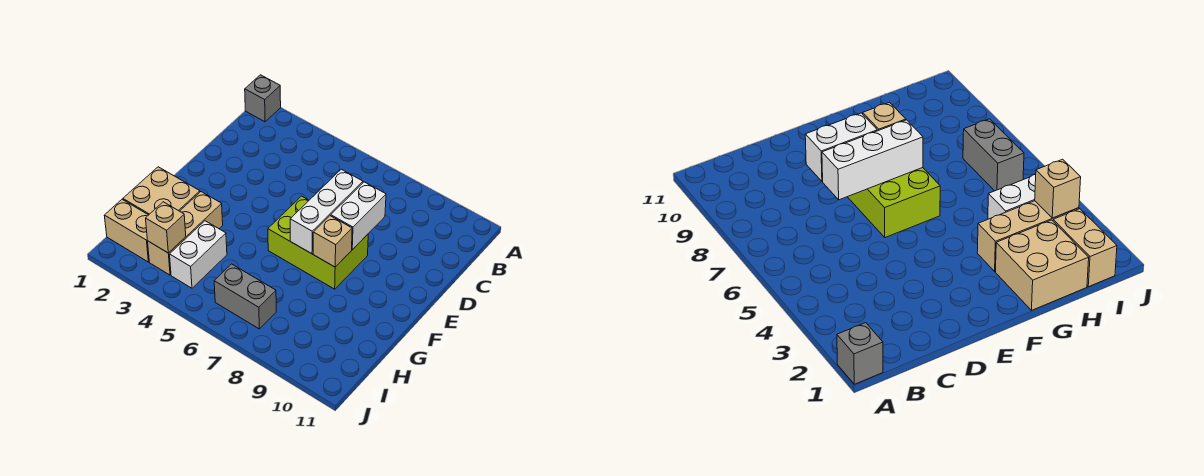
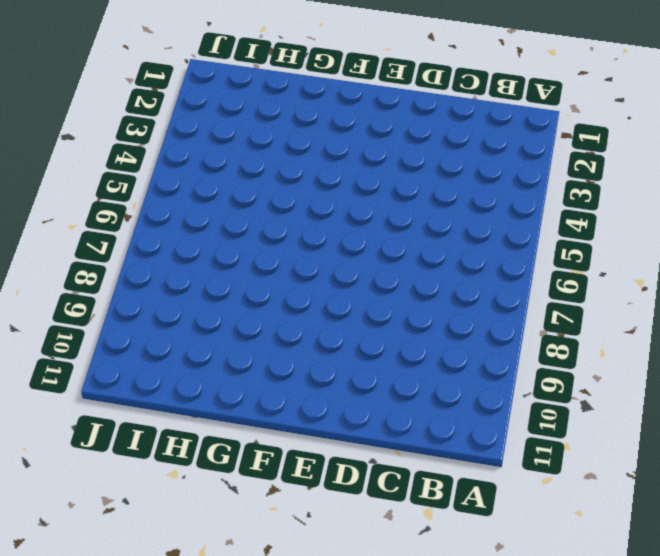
none -> grey 1x1 brick [245,75,281,122]
none -> lime 2x3 brick [268,196,368,289]

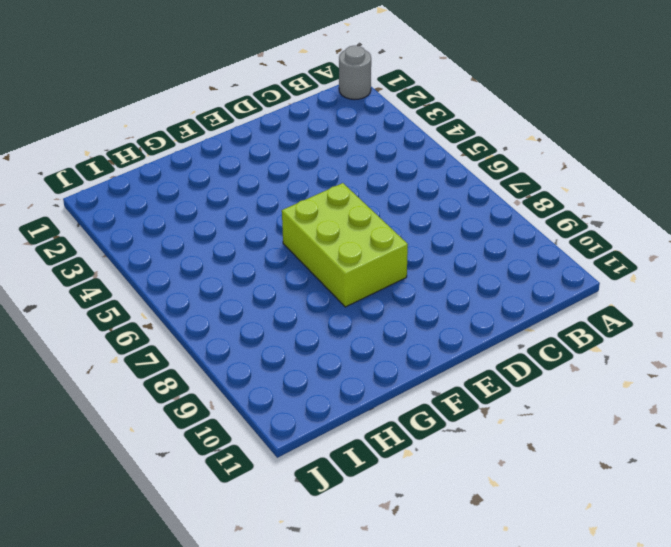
grey 1x1 round brick [339,46,371,100] -> grey 1x1 brick [245,75,281,122]
none -> tan 2x2 brick [123,167,200,215]
none -> tan 1x3 brick [148,192,223,275]

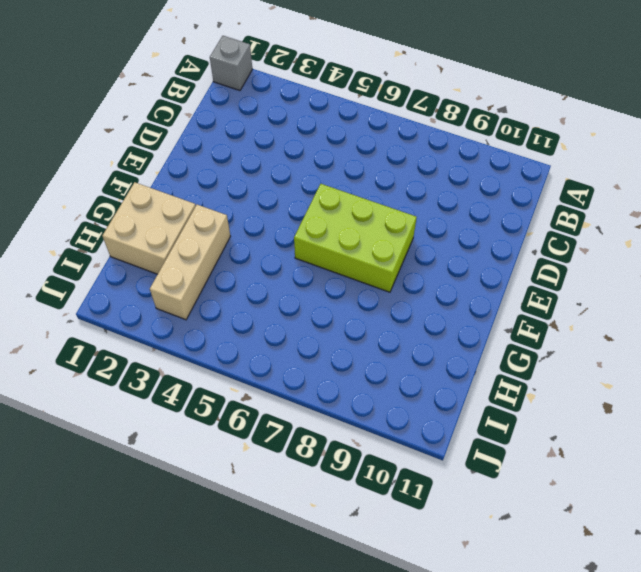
none -> white 1x2 brick [170,221,227,288]
none -> tan 1x2 brick [104,200,149,262]

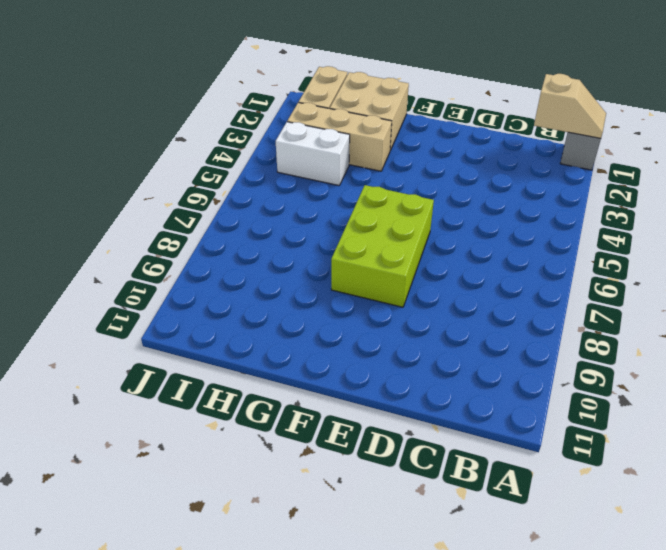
tan 1x2 slope [534,74,606,138] -> none
none -> grey 1x2 brick [214,264,276,329]
none -> white 1x3 brick [290,169,363,254]

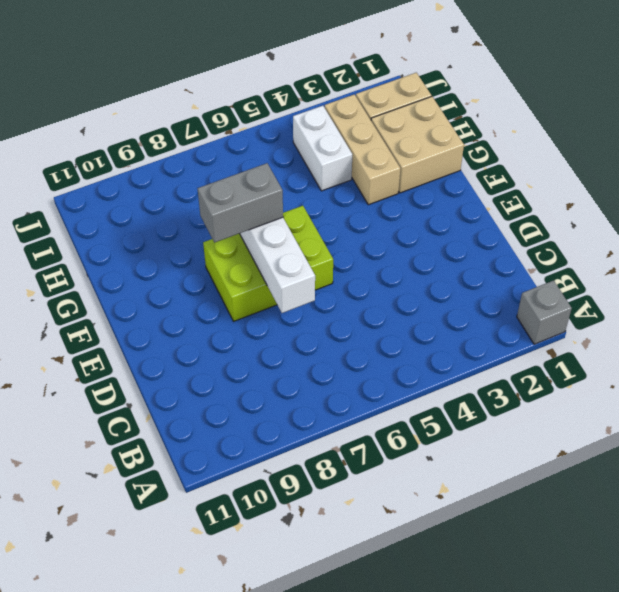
grey 1x2 brick [197,163,283,243] -> grey 1x2 brick moved to [214,264,276,329]
none -> white 1x2 brick [331,182,386,250]
none -> tan 1x1 brick [313,216,352,267]

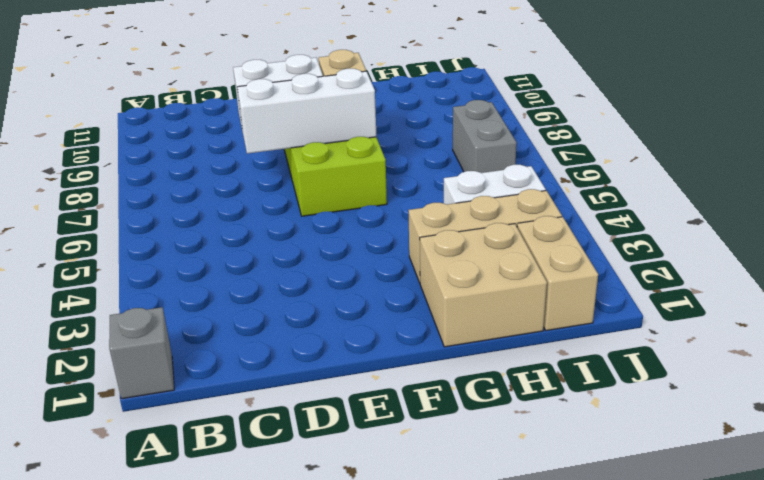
none -> tan 1x1 brick [146,202,186,253]

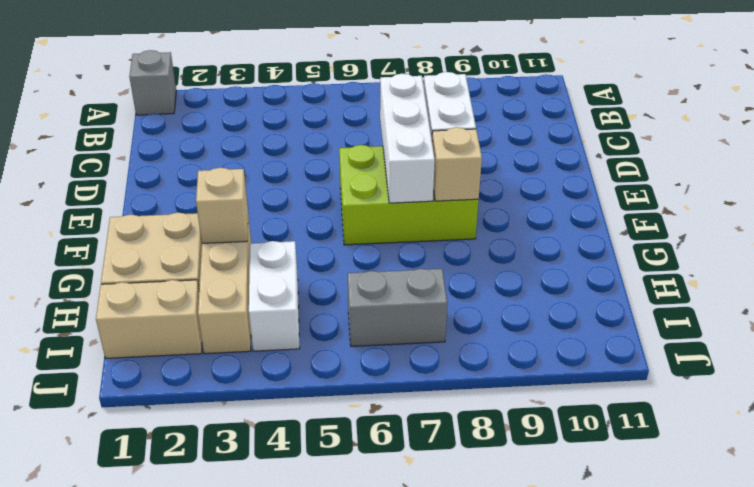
tan 1x1 brick [196,168,248,243] -> tan 1x1 brick moved to [146,202,186,253]

